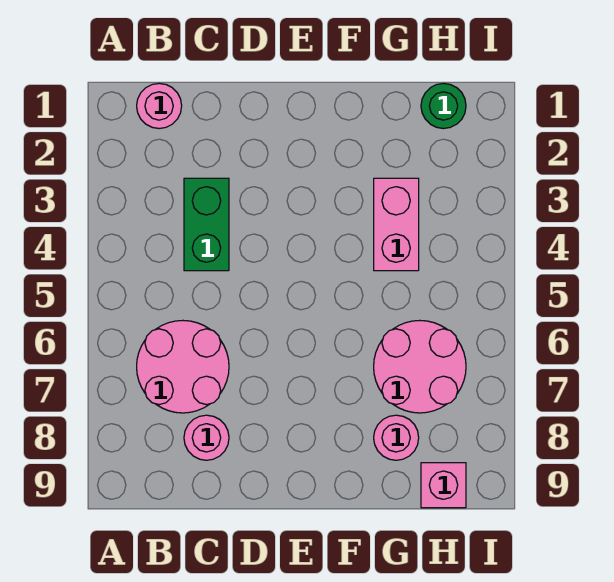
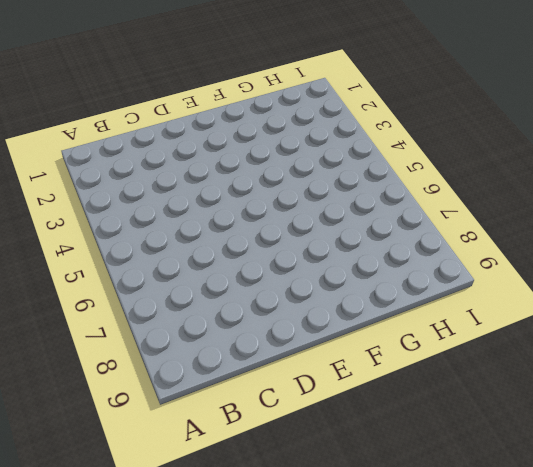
none -> pink 1x1 round brick [137,83,182,128]
none -> pink 2x2 round brick [137,320,229,413]

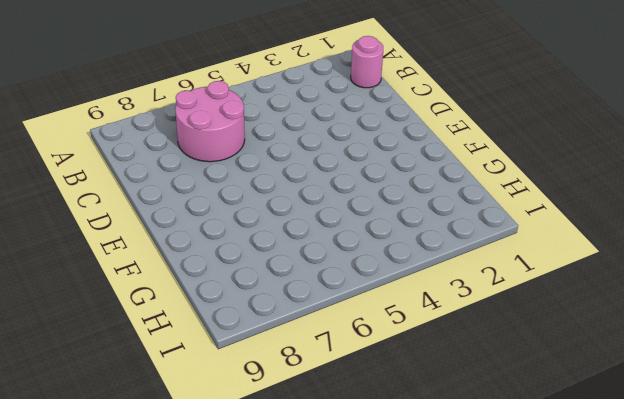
none -> green 1x2 brick [184,178,229,271]
none -> pink 1x1 round brick [184,415,229,460]

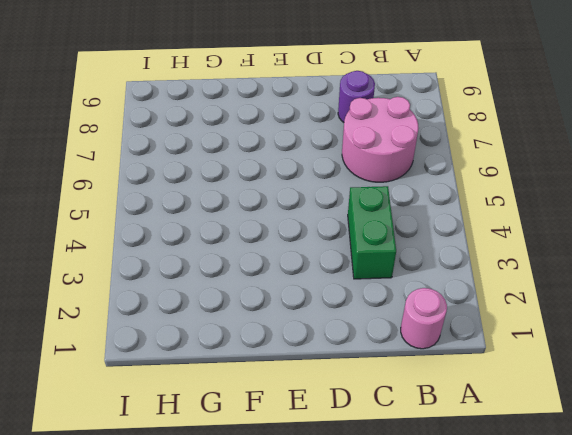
purple 1x1 round brick [338,71,375,122] -> pink 1x1 round brick [184,415,229,460]
none -> pink 1x2 brick [374,178,419,271]
none -> pink 2x2 round brick [374,320,466,413]

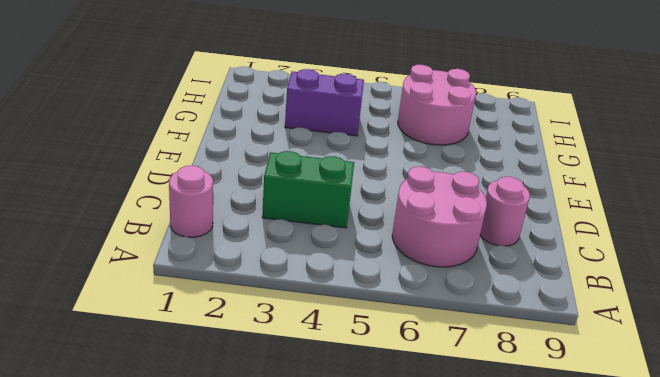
purple 1x2 brick [285,69,364,136] -> pink 1x2 brick [374,178,419,271]
none -> pink 1x1 round brick [374,415,419,460]
none -> green 1x1 round brick [421,83,466,129]

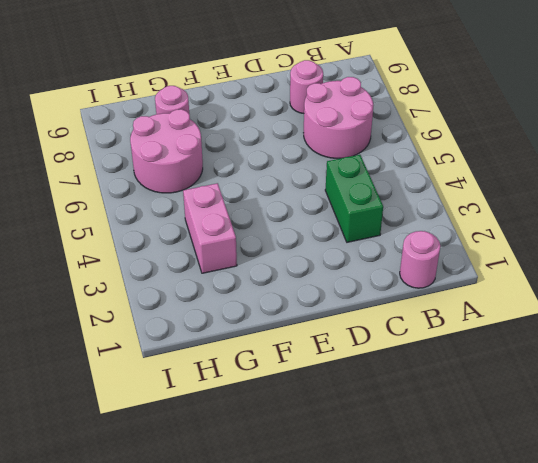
none -> green 1x1 round brick [421,83,466,129]
none -> pink 1x1 brick [421,463,466,508]

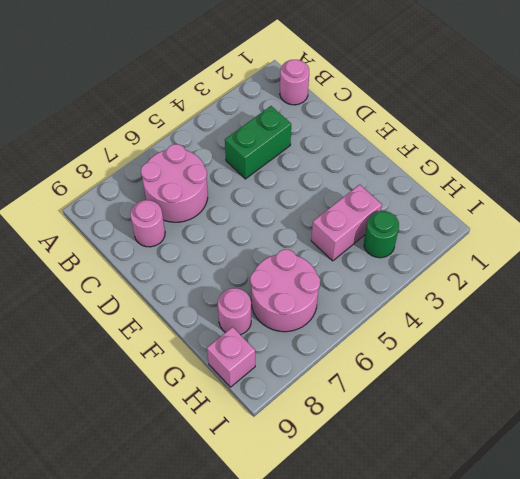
green 1x1 round brick [364,211,399,258] -> green 1x1 round brick moved to [421,83,466,129]

